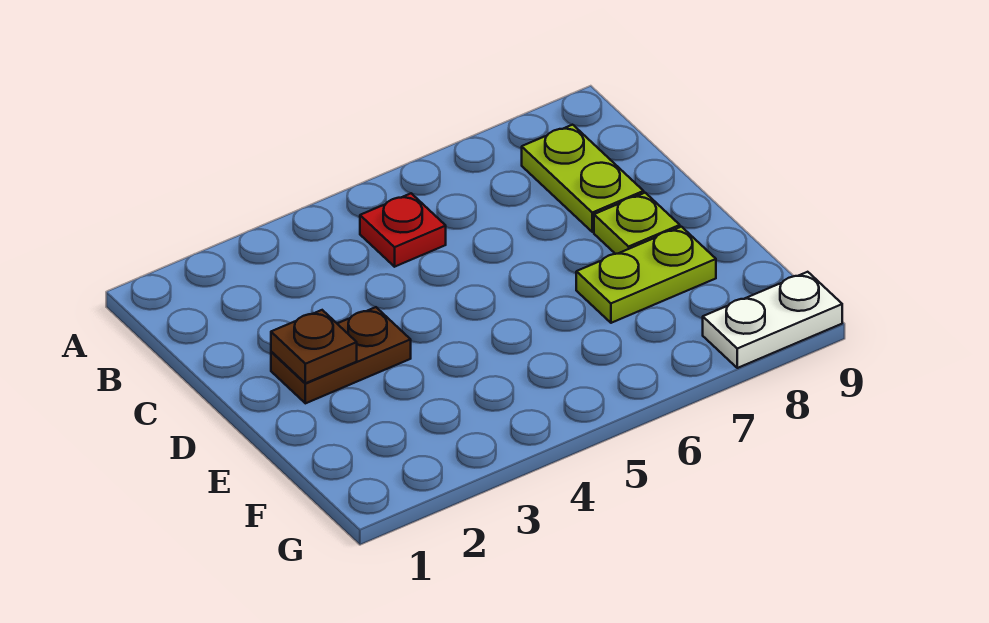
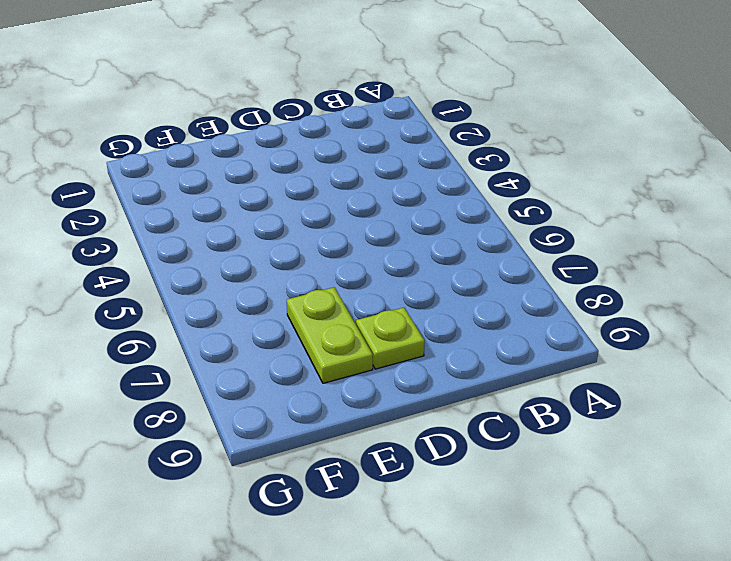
none -> red 1x1 plate [360,193,446,267]
none -> lime 1x2 plate [522,125,644,232]

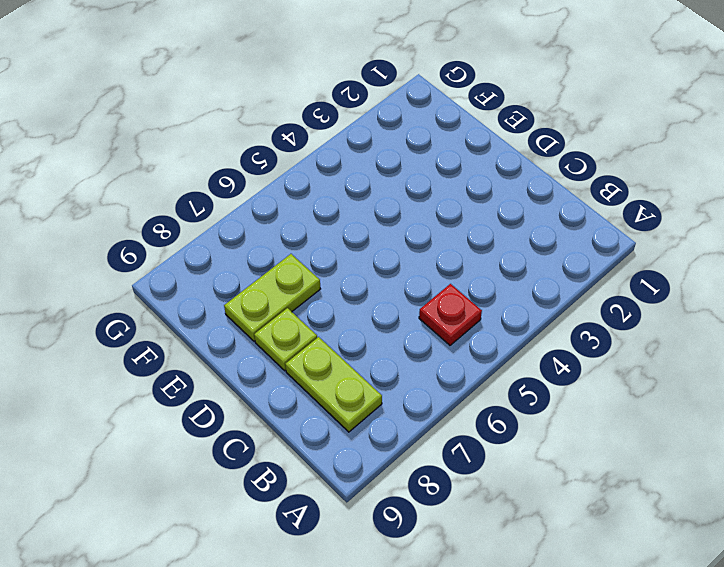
none -> brown 1x2 plate [271,307,411,403]
none -> white 1x2 plate [703,272,842,368]

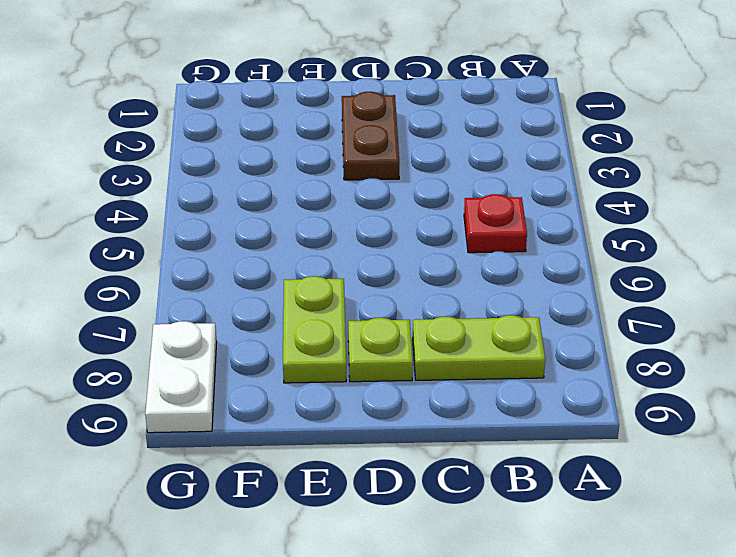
none -> brown 1x1 plate [271,310,357,383]

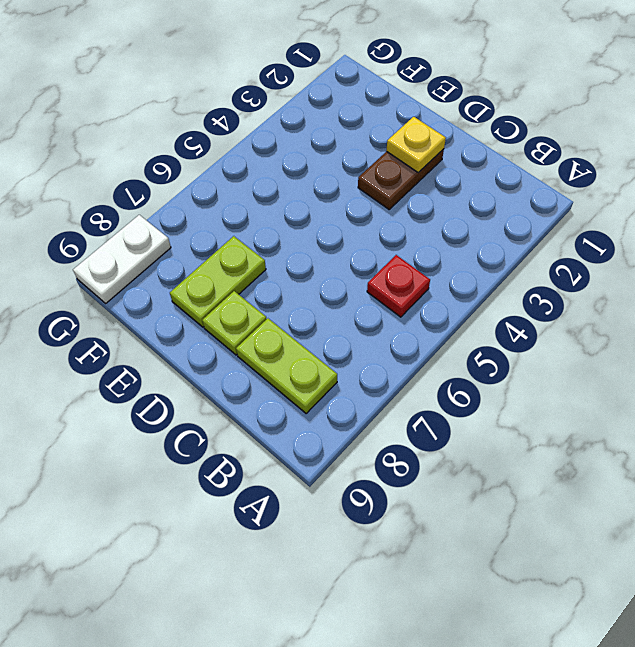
yellow 1x1 plate [386,117,446,173] -> brown 1x1 plate [271,310,357,383]

